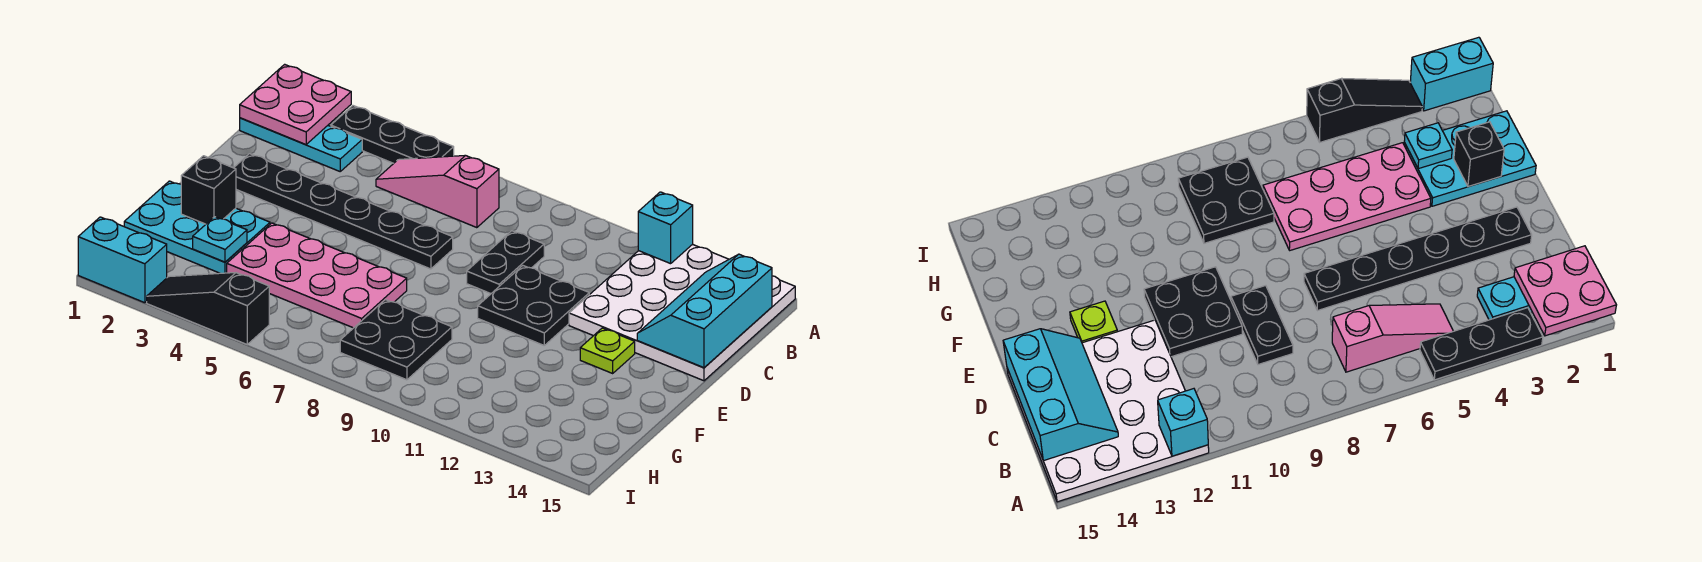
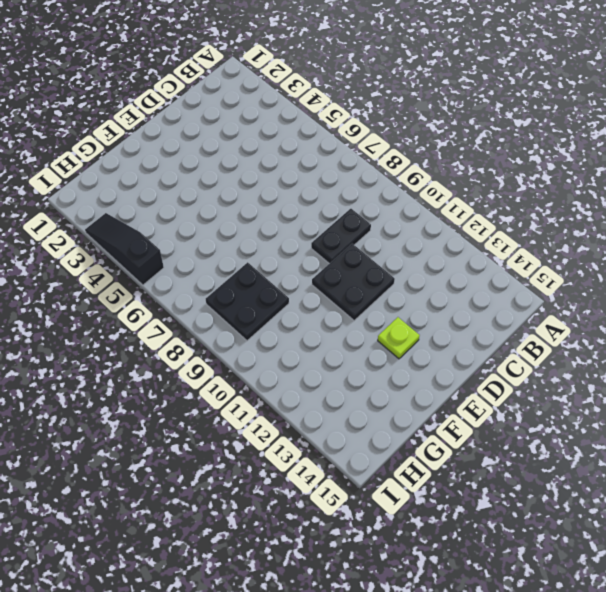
none -> black 1x3 plate [331,106,454,163]
none -> white 4x4 plate [569,244,795,381]
none -> cyan 1x3 plate [240,118,362,171]

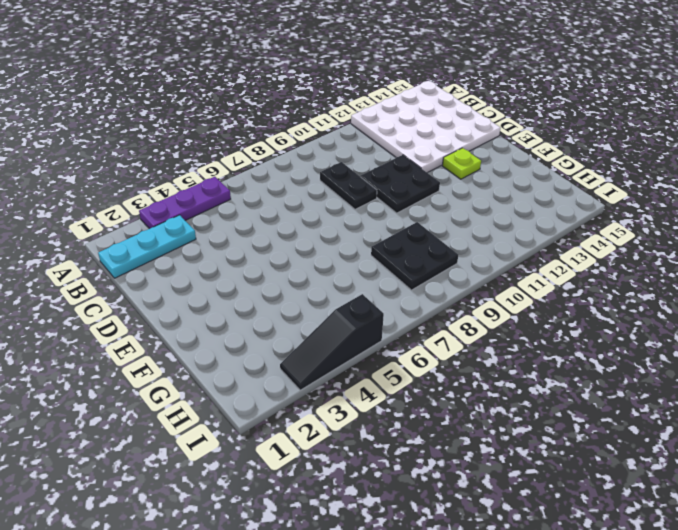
purple 1x3 plate [139,177,231,229] -> black 1x3 plate [331,106,454,163]
none -> pink 1x3 slope [376,156,499,228]
none -> black 1x6 plate [234,154,453,269]
none -> cyan 2x3 plate [124,181,270,273]

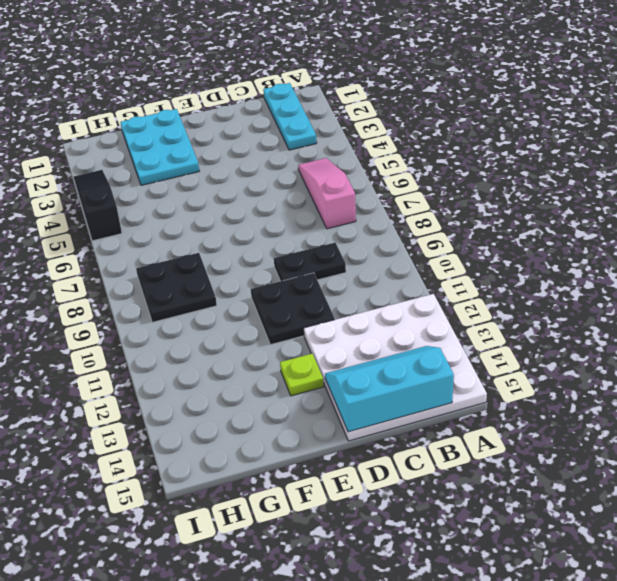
none -> black 1x3 plate [331,106,454,163]
none -> black 1x6 plate [234,154,453,269]
none -> pink 2x4 plate [227,223,407,328]

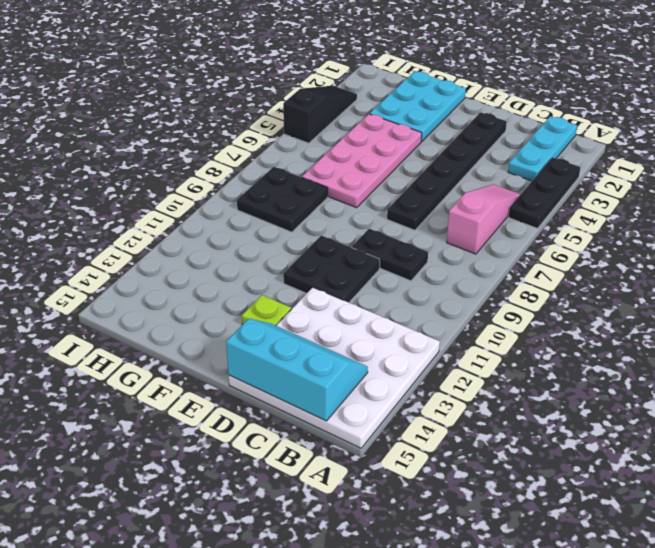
none -> cyan 1x2 brick [78,217,167,303]
none -> pink 2x2 plate [240,64,351,144]
none -> cyan 1x1 brick [638,192,693,264]

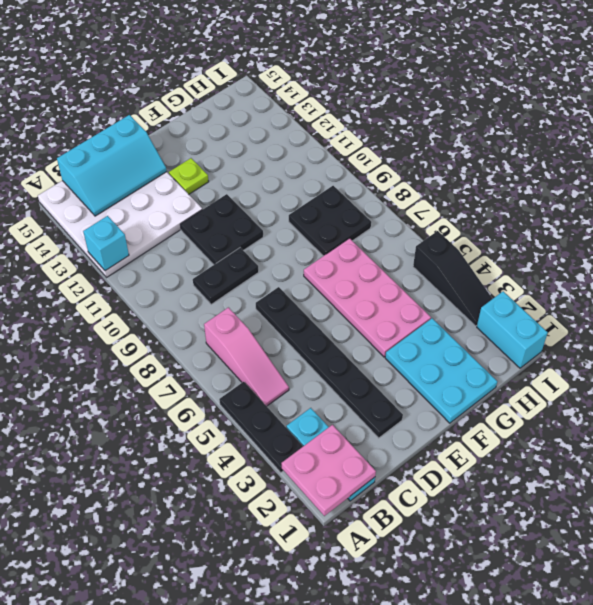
none -> black 1x1 brick [181,156,236,224]
none -> cyan 1x1 plate [193,217,247,262]

